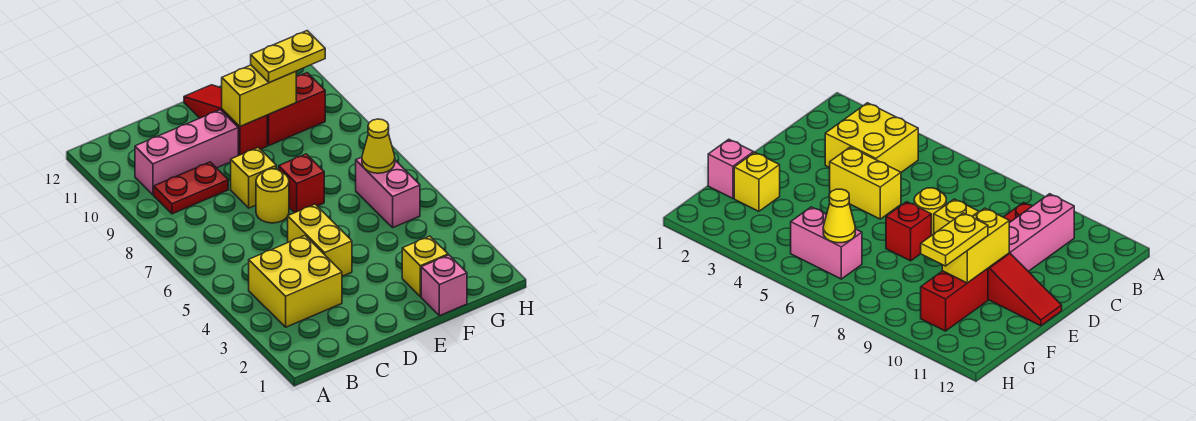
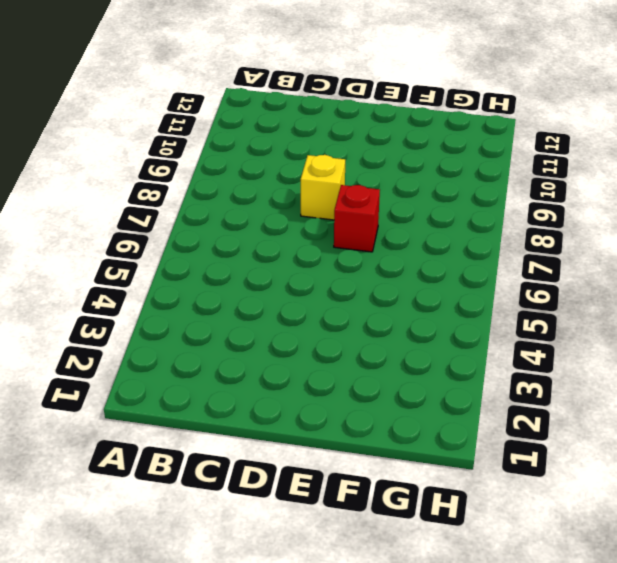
none -> yellow 2x2 brick [249,236,342,327]
none -> red 1x2 plate [154,162,228,214]
none -> pink 1x3 brick [135,110,238,195]

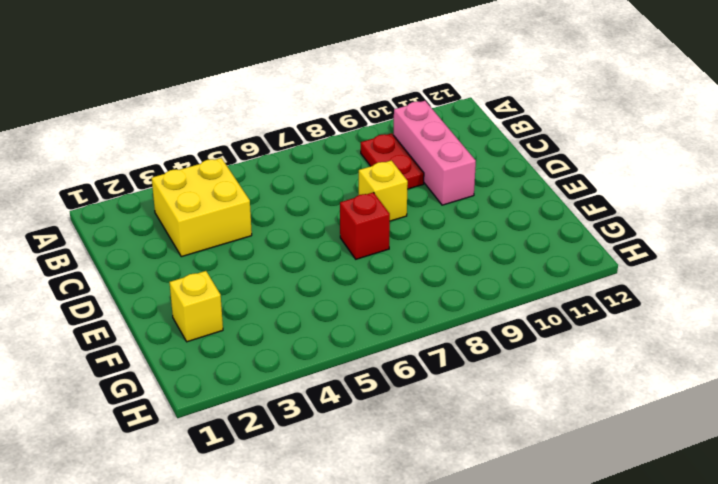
none -> yellow 1x2 brick [288,204,352,276]
none -> yellow 1x1 round brick [256,169,289,223]
none -> red 1x3 slope [184,85,267,156]

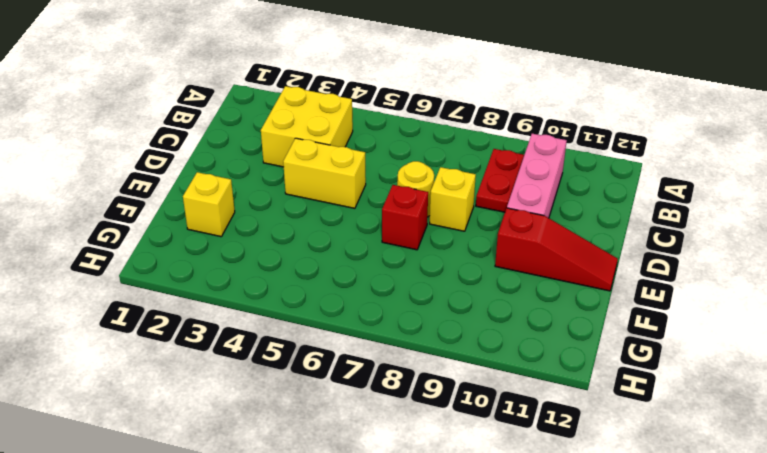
none -> pink 1x1 brick [421,255,467,316]
none -> red 1x2 brick [267,73,325,145]
none -> pink 1x2 brick [356,157,420,227]

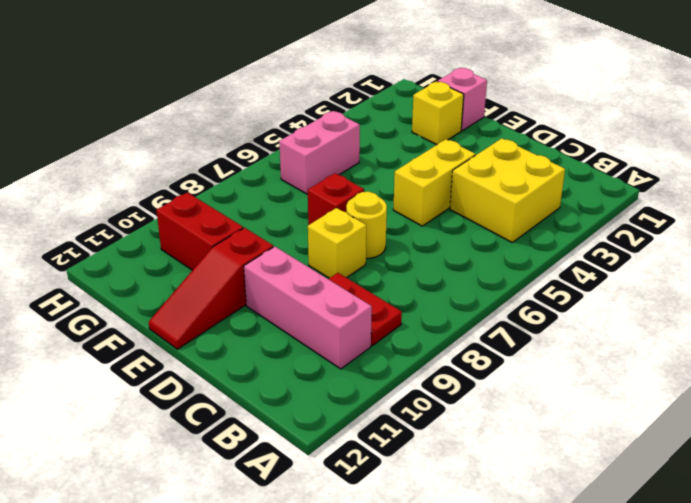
none -> yellow 1x2 brick [222,65,296,126]
none -> yellow 1x1 cone [362,119,395,173]
none -> yellow 1x2 plate [251,31,325,83]

